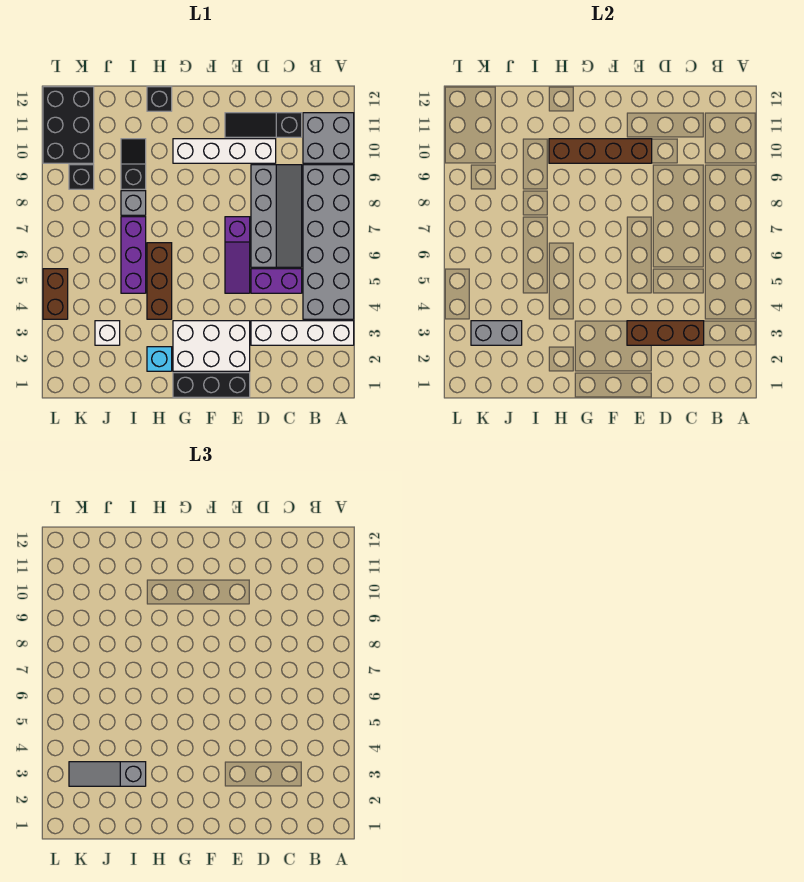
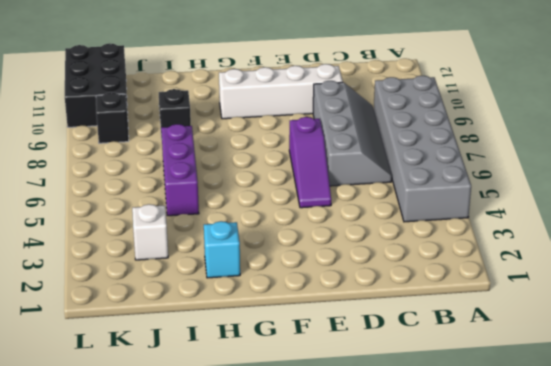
none -> white 1x4 brick [251,321,354,345]
none -> grey 2x2 brick [303,113,354,163]
none -> purple 1x2 brick [251,269,302,293]

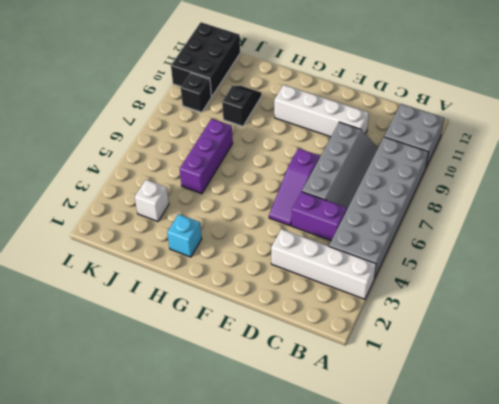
none -> black 1x3 slope [225,113,302,137]
none -> black 1x3 brick [173,373,250,397]
none -> white 2x3 brick [173,321,250,371]

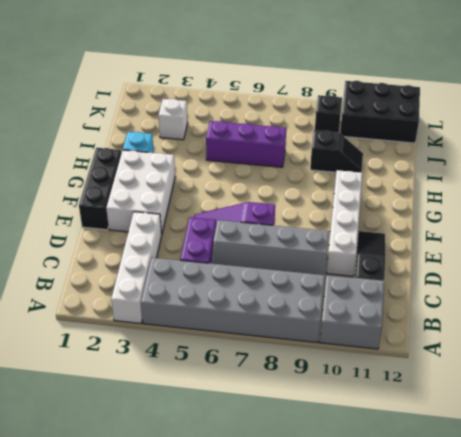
none -> brown 1x3 brick [147,243,172,319]
none -> black 1x1 brick [147,87,172,111]
none -> grey 1x1 brick [121,191,146,215]

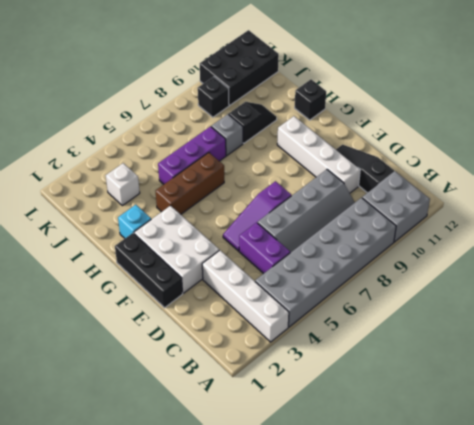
none -> brown 1x2 brick [43,269,68,319]
none -> brown 1x3 brick [627,321,704,345]
none -> brown 1x4 brick [549,139,652,163]

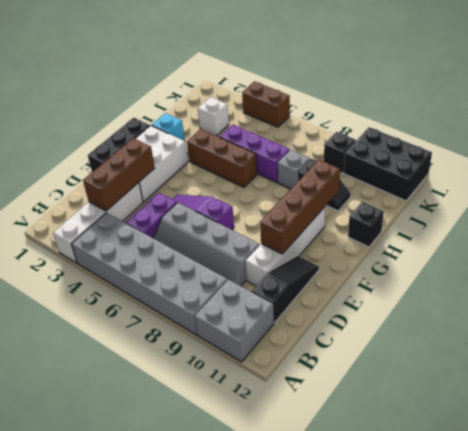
none -> grey 1x2 brick [471,321,522,345]
none -> grey 1x3 slope [69,762,146,786]

